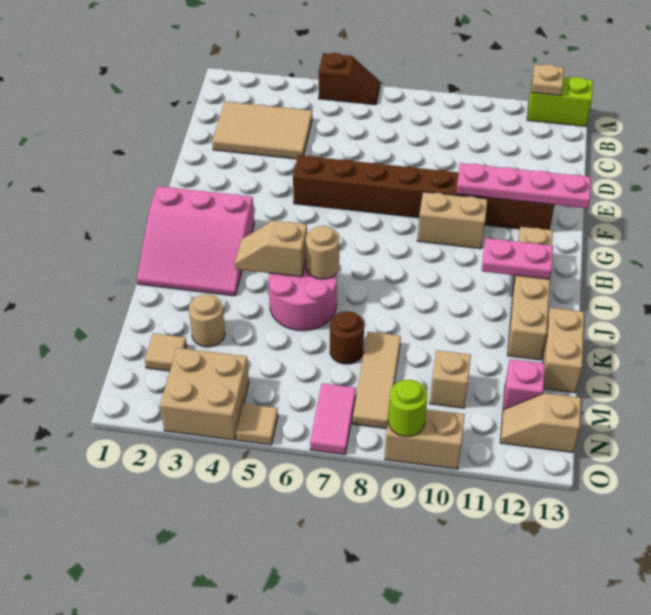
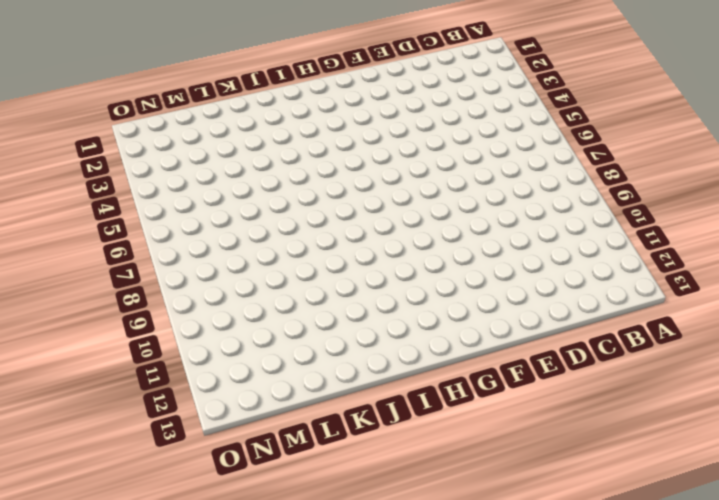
none -> brown 1x2 slope [319,53,380,105]
none -> lime 1x2 brick [527,77,593,127]
none -> tan 2x3 tile [212,102,312,159]

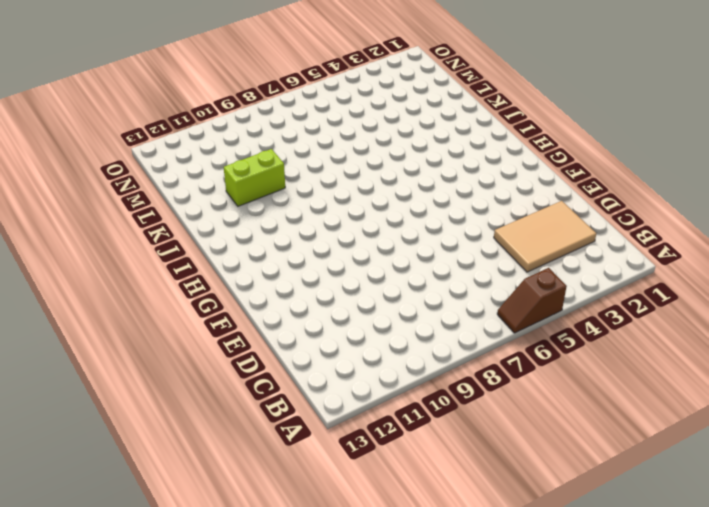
lime 1x2 brick [224,149,285,206] -> lime 1x2 brick moved to [527,77,593,127]
none -> brown 1x8 brick [293,155,554,230]
none -> tan 1x2 brick [417,192,487,249]
none -> pink 3x3 slope [137,186,254,296]

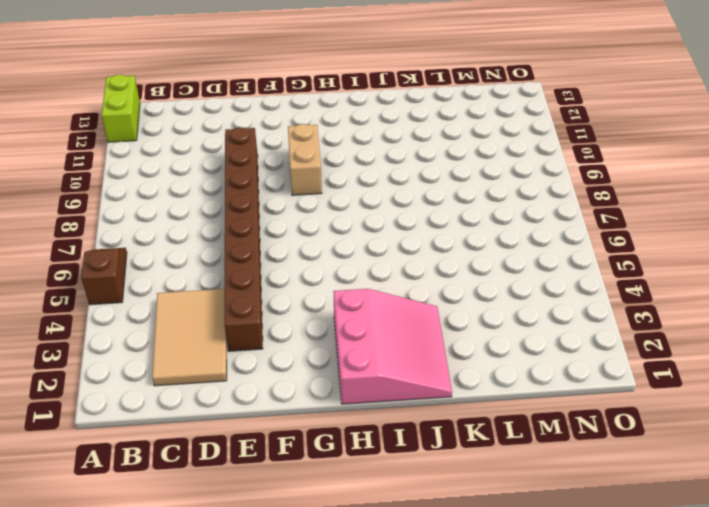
brown 1x8 brick [225,127,263,351] -> brown 1x8 brick moved to [293,155,554,230]
none -> tan 1x4 brick [507,227,553,360]
none -> pink 2x2 round brick [268,261,337,331]
none -> tan 1x2 brick [543,308,584,393]

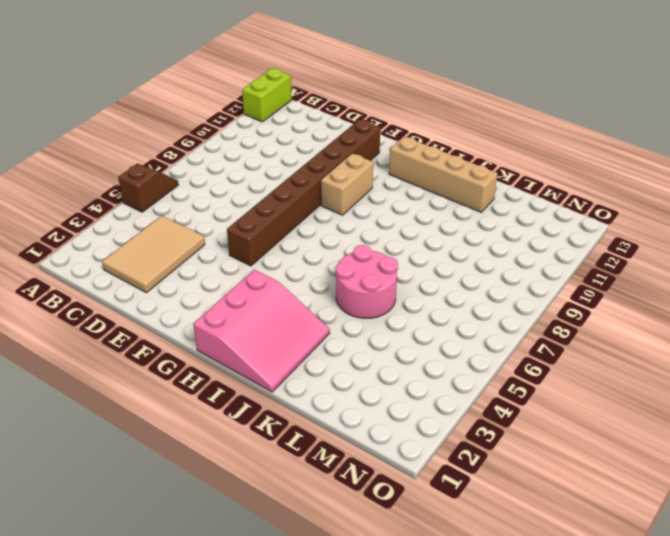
none -> tan 1x2 brick [543,308,584,393]
none -> tan 1x1 round brick [189,294,225,347]
none -> brown 1x1 round brick [330,311,364,364]

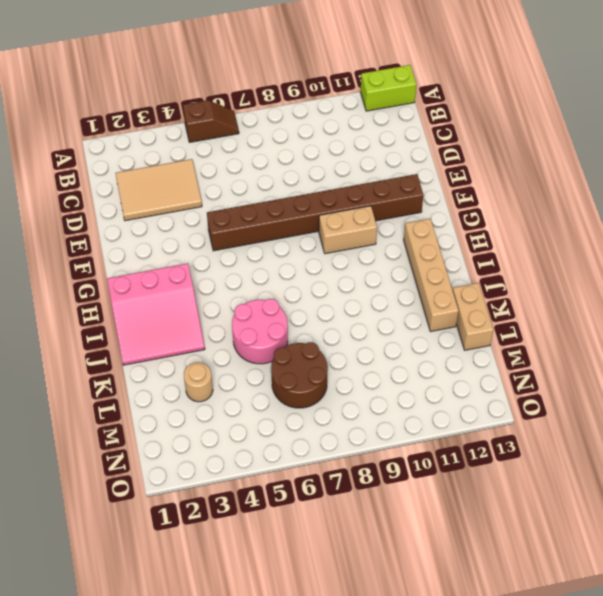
brown 2x2 round brick [271,342,328,408] -> brown 1x1 round brick [330,311,364,364]
none -> tan 1x3 tile [353,332,401,429]
none -> tan 1x1 tile [145,333,187,371]
none -> tan 1x1 brick [430,350,471,408]

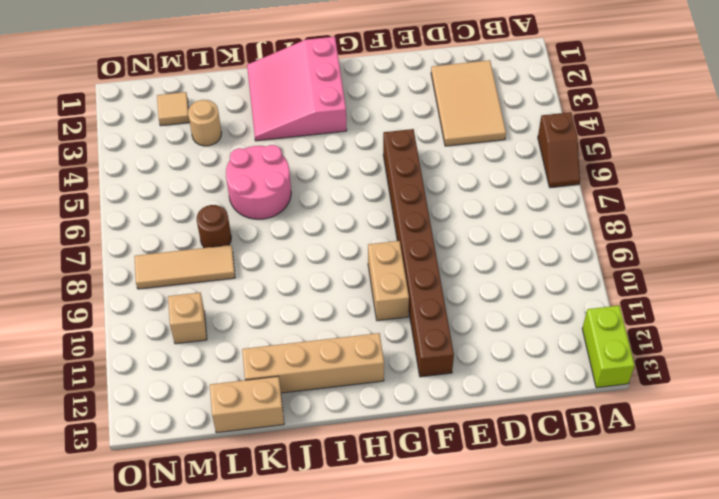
none -> pink 1x1 brick [503,359,545,410]
none -> tan 2x2 brick [160,348,249,440]
none -> pink 1x2 tile [310,383,356,454]

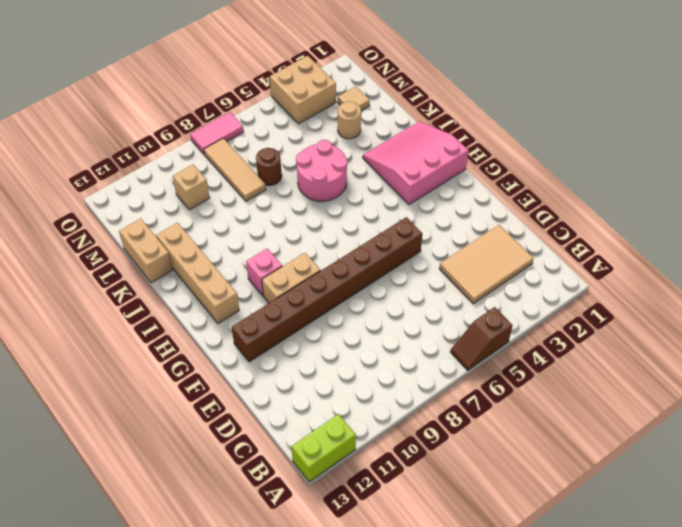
pink 1x1 brick [246,249,282,296] -> pink 1x1 brick moved to [503,359,545,410]
pink 1x2 tile [190,112,244,154] -> pink 1x2 tile turned to [310,383,356,454]
none -> tan 1x2 slope [500,393,581,453]
none -> tan 1x1 tile [236,404,278,445]
none -> tan 1x2 brick [385,409,465,469]

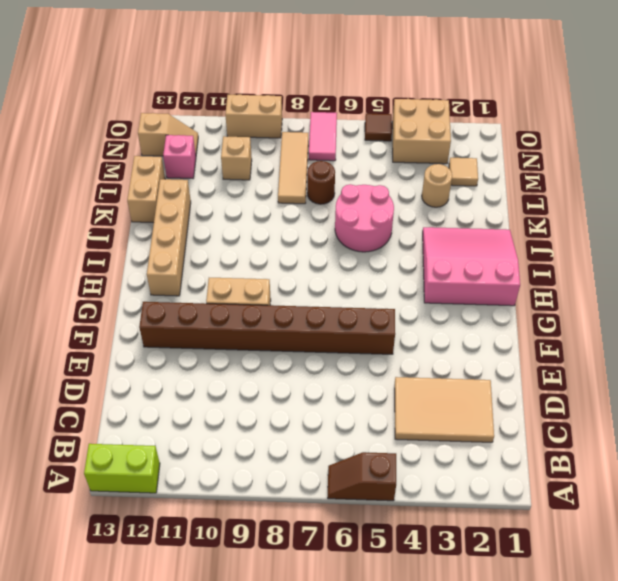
brown 1x1 tile [365,114,392,141] -> tan 1x1 tile [236,404,278,445]
none -> tan 1x1 plate [532,64,564,96]
none -> pink 1x4 plate [456,163,591,208]
none -> pink 1x2 plate [482,238,553,279]

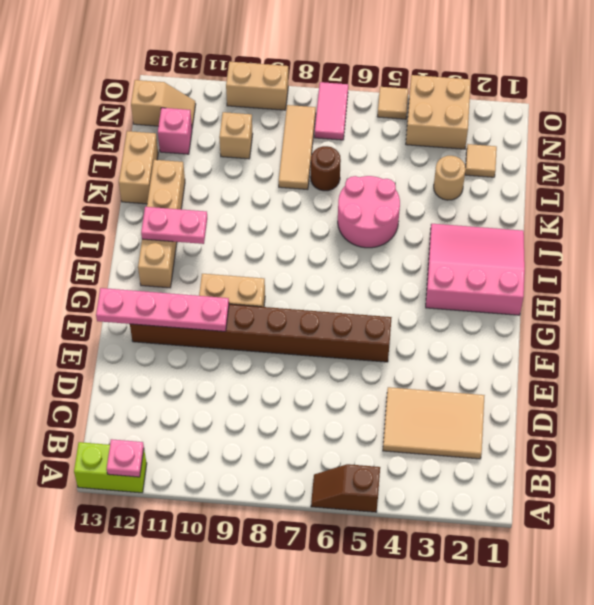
pink 1x1 plate [107,439,144,477] -> tan 1x1 plate [532,64,564,96]
none -> tan 1x2 slope [234,220,307,277]
none -> tan 1x1 round brick [306,226,339,279]
none -> lime 1x1 round brick [388,380,427,436]

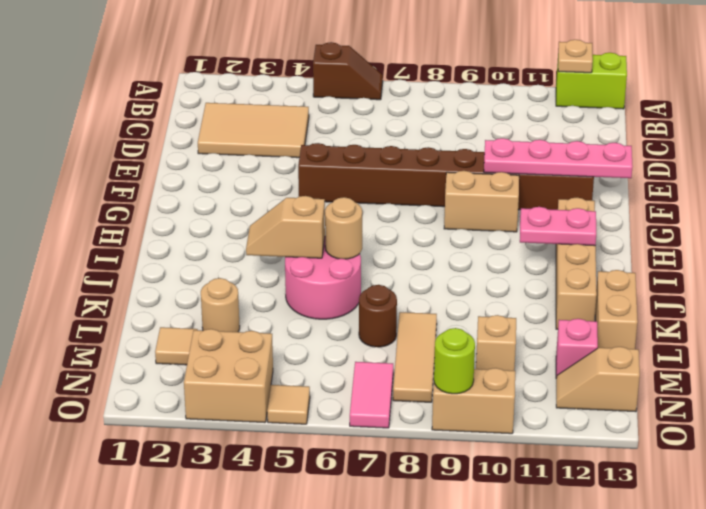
none -> pink 3x3 slope [137,186,254,296]

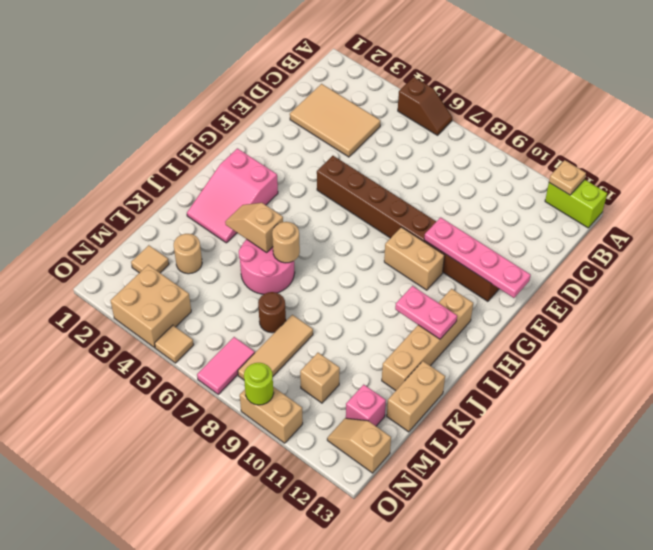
pink 2x3 slope [187,148,278,243] -> pink 3x3 slope [137,186,254,296]

